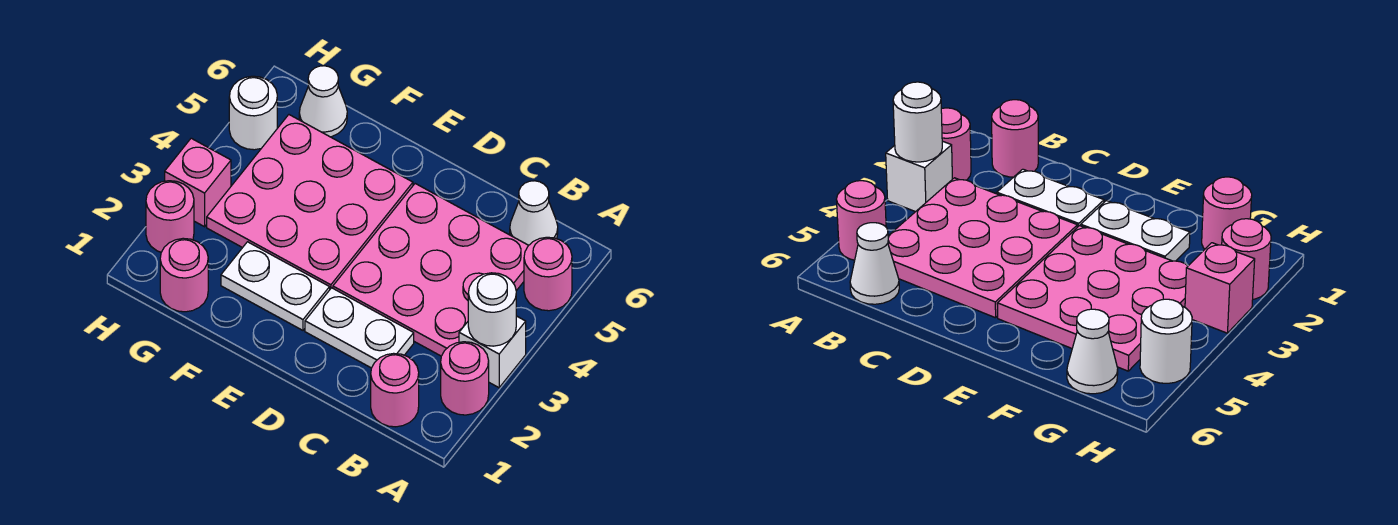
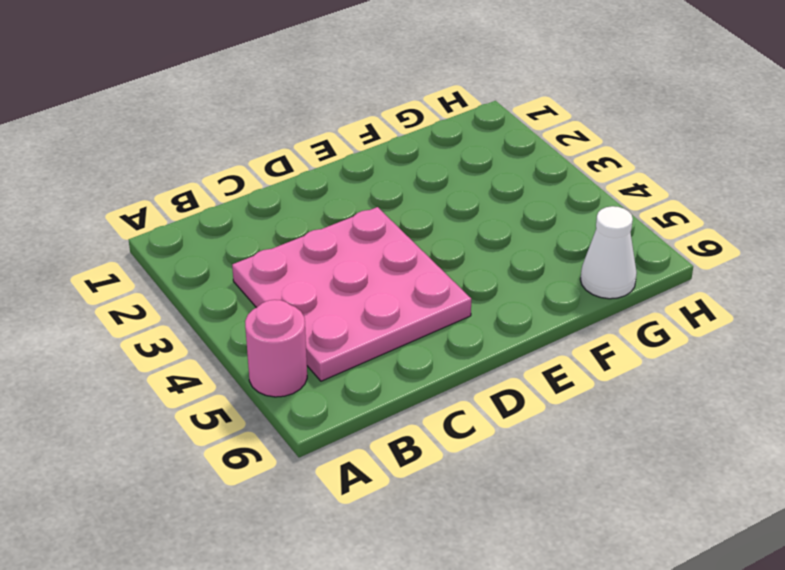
none -> pink 1x1 round brick [441,342,489,415]
none -> white 1x1 brick [459,316,526,388]
none -> pink 1x1 round brick [371,353,419,427]

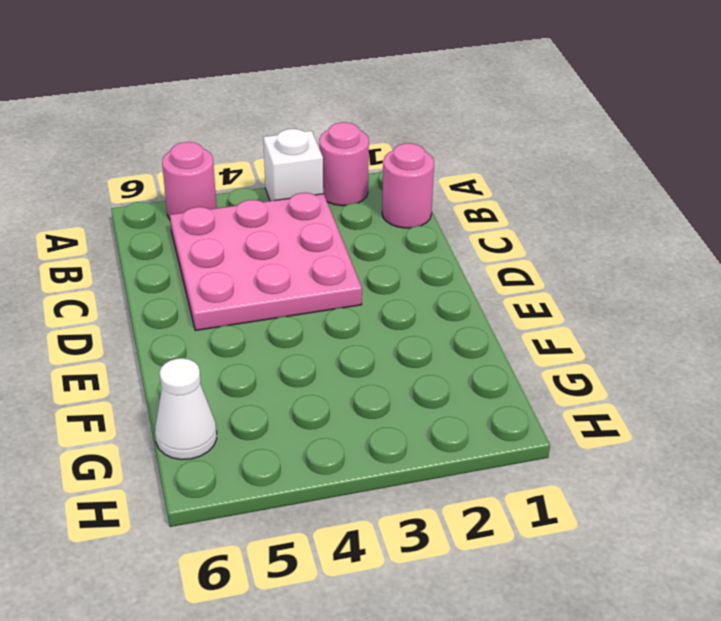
none -> white 1x1 cone [510,181,558,245]
none -> white 1x2 plate [305,288,414,368]
none -> white 1x2 plate [221,242,330,330]

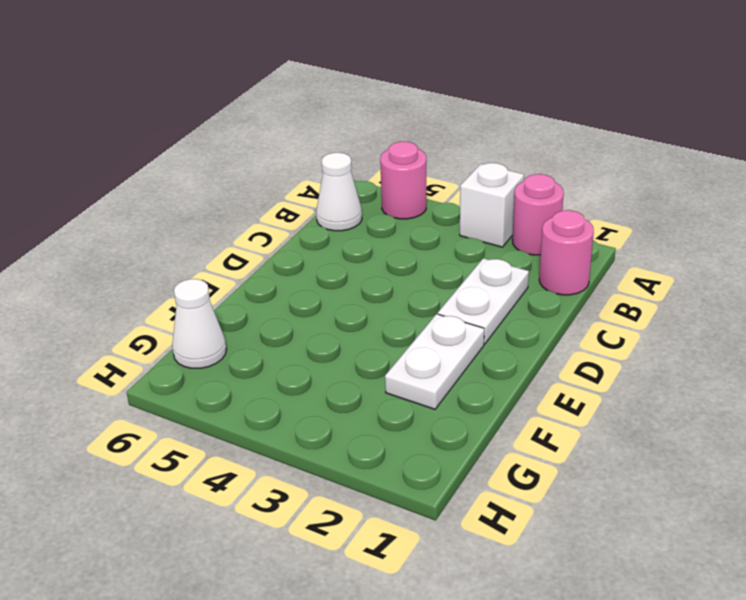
none -> pink 3x3 plate [333,184,529,356]
none -> pink 3x3 plate [207,115,413,289]
none -> pink 1x1 round brick [160,238,208,312]

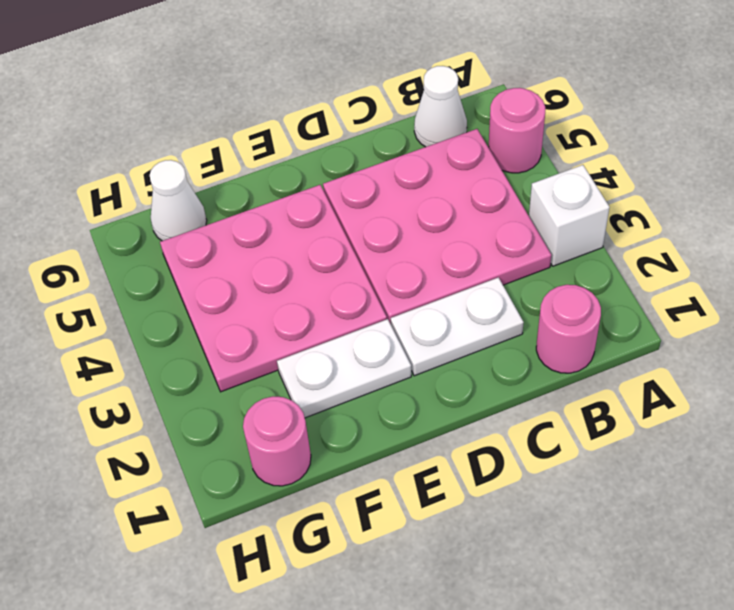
none -> pink 1x1 round brick [441,342,489,415]
none -> pink 1x1 round brick [146,181,194,252]
none -> pink 1x1 brick [165,138,231,227]

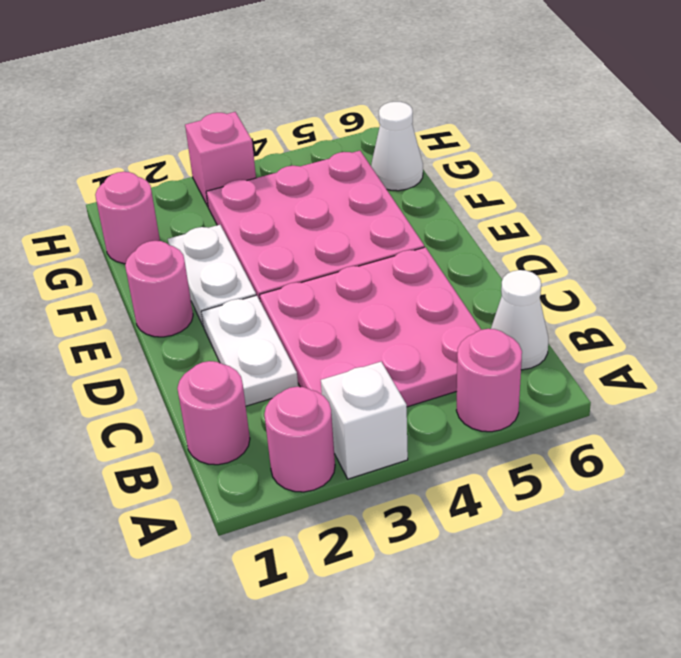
pink 1x1 round brick [125,241,193,337] -> pink 1x1 round brick moved to [146,181,194,252]
none -> white 1x1 round brick [229,76,277,150]
none -> white 1x1 round brick [468,273,516,346]

